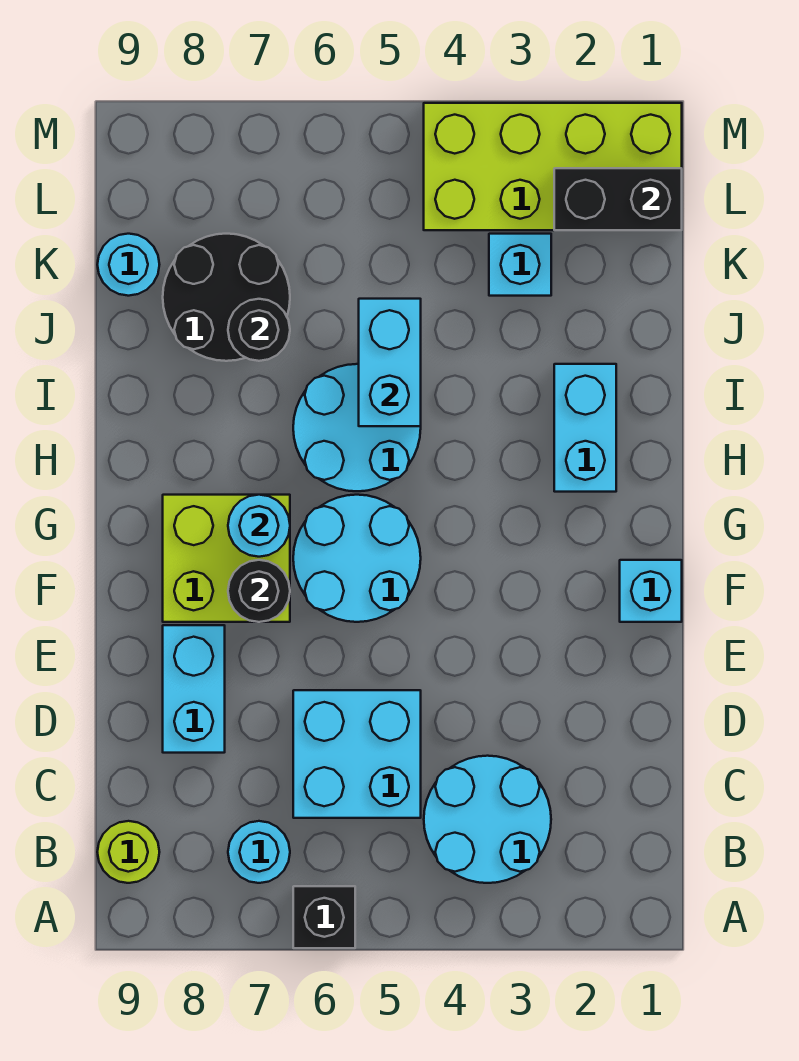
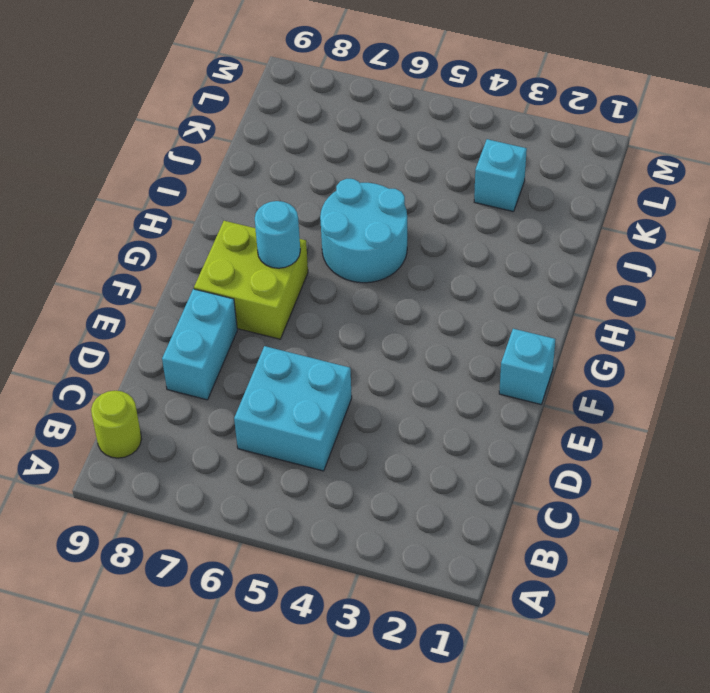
none -> black 1x1 brick [293,886,355,948]
none -> cyan 2x2 round brick [424,756,551,883]
none -> cyan 1x1 round brick [228,821,290,883]

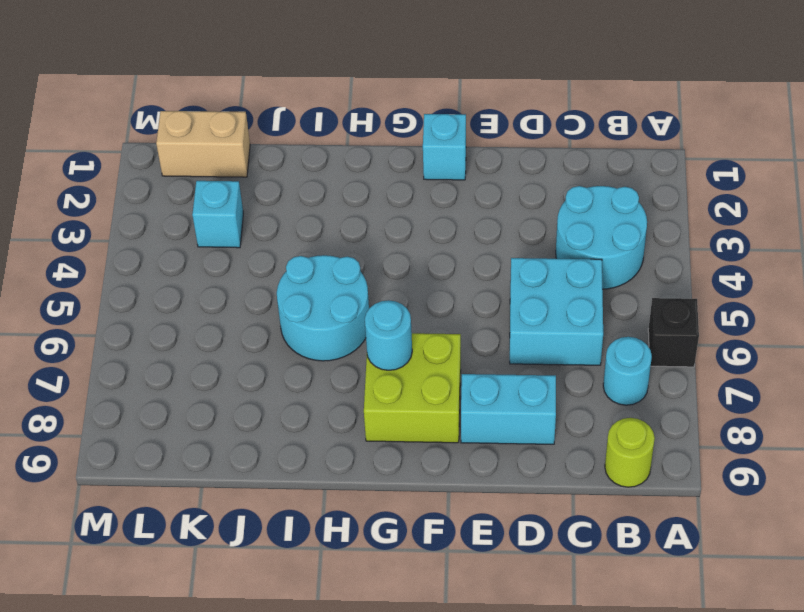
tan 1x2 brick [156,111,250,177] -> lime 2x4 brick [424,103,682,230]
none -> cyan 2x2 round brick [293,495,421,622]
none -> cyan 1x2 brick [554,364,616,492]
none -> black 2x2 round brick [163,234,290,361]

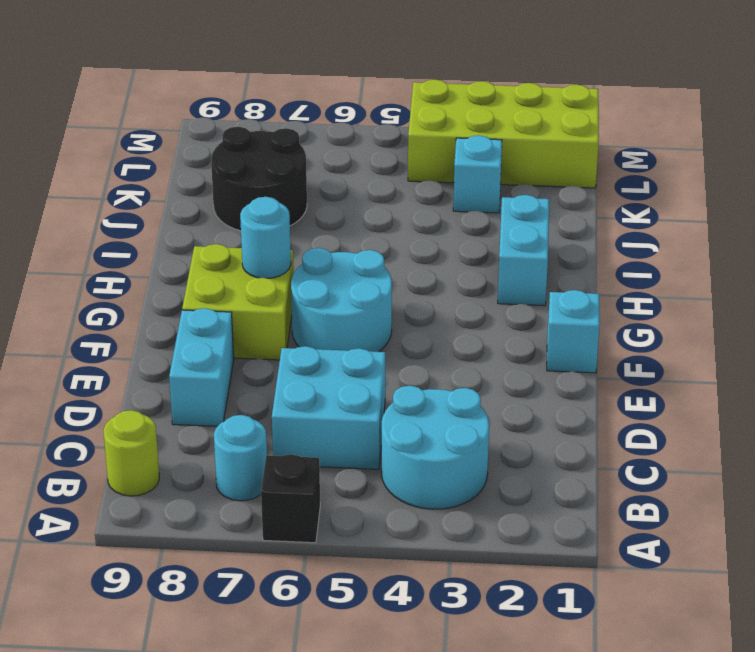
none -> cyan 2x2 round brick [293,364,421,491]
none -> cyan 1x1 round brick [97,234,160,296]
none -> black 1x1 round brick [228,560,290,622]

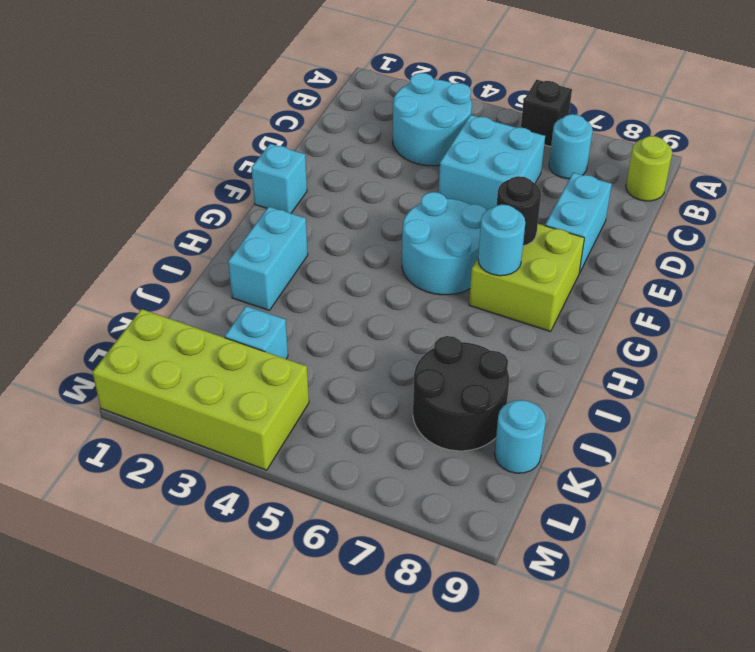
none -> cyan 2x2 round brick [293,364,421,491]
none -> cyan 1x2 brick [359,299,421,426]
none -> black 1x1 round brick [228,299,290,361]

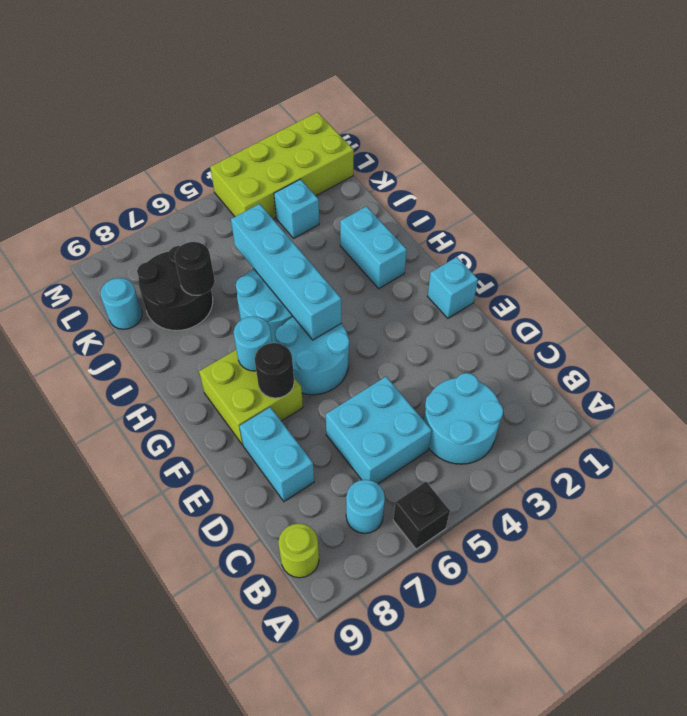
cyan 1x4 brick [231,204,341,340] -> cyan 1x2 brick [359,299,421,426]
none -> black 1x2 brick [554,168,682,230]

